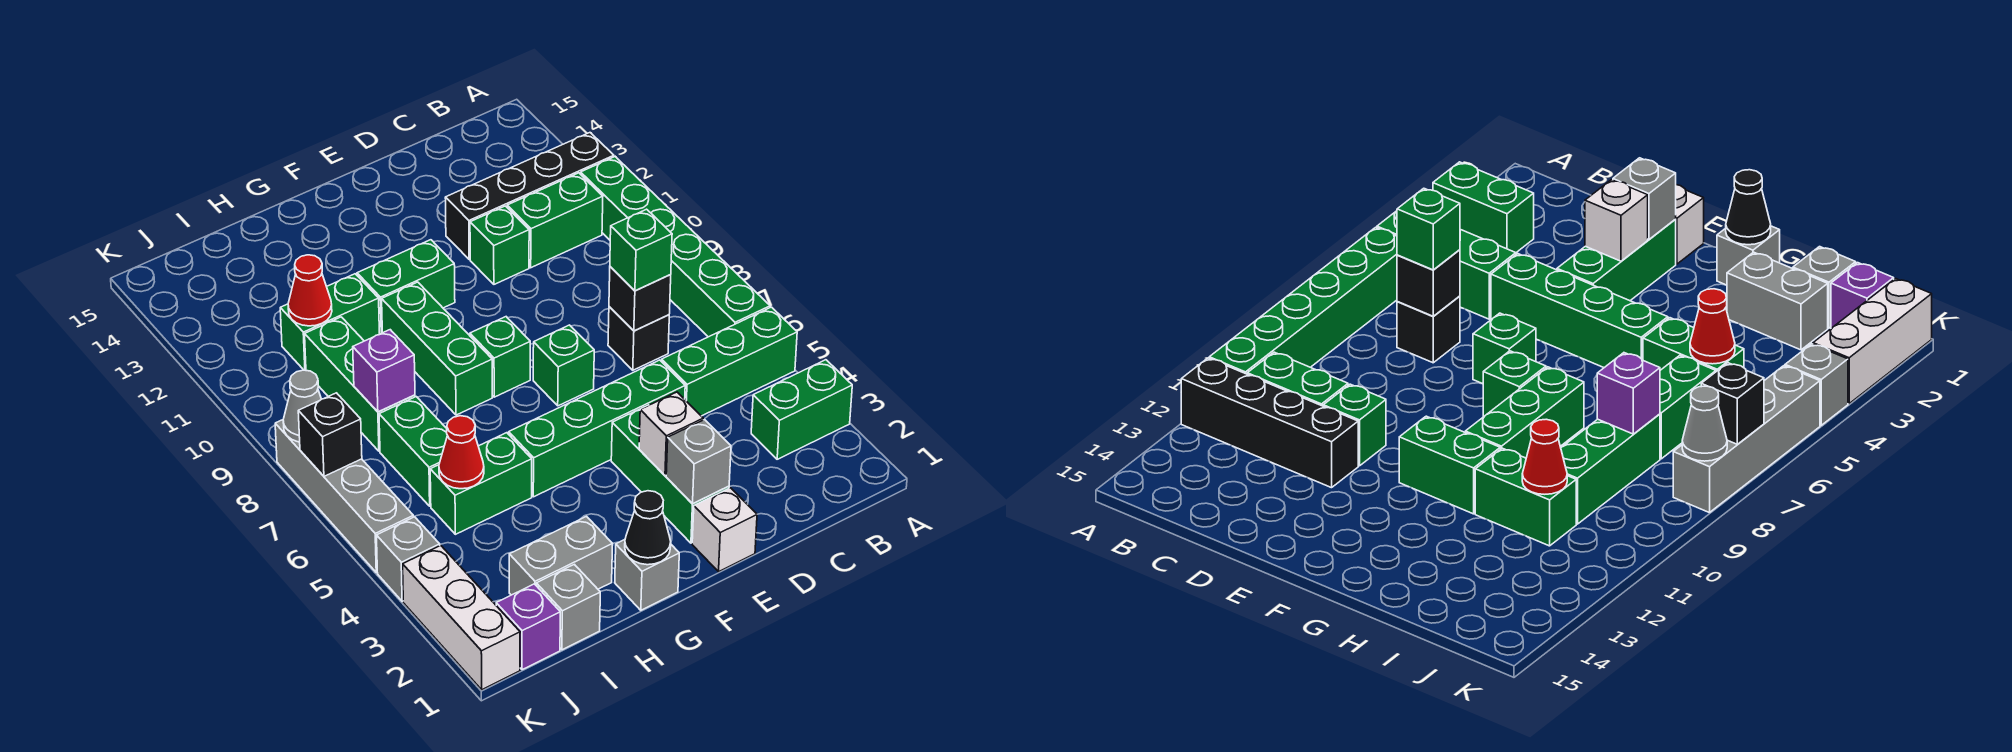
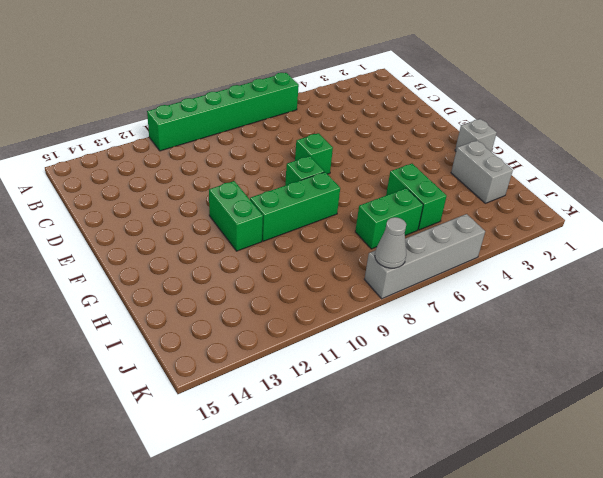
none -> green 1x2 brick [751,360,852,459]
none -> green 1x3 brick [662,307,797,416]
none -> black 1x4 brick [445,133,614,259]
none -> green 1x2 brick [507,173,603,268]

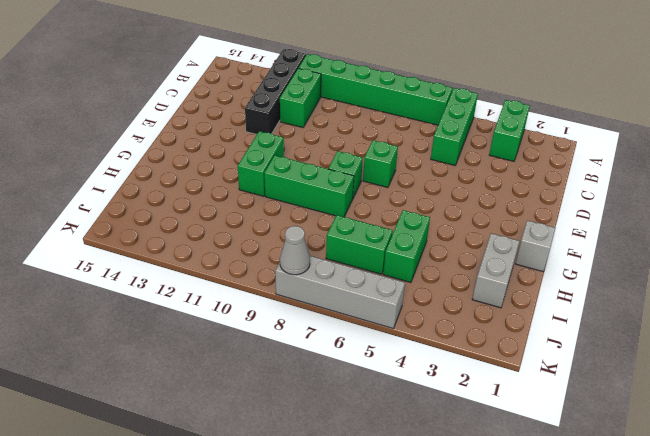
none -> black 1x1 brick [608,307,669,370]
none -> green 1x4 brick [509,360,685,497]
none -> green 1x1 brick [470,206,529,284]
none -> white 1x1 brick [692,488,757,572]

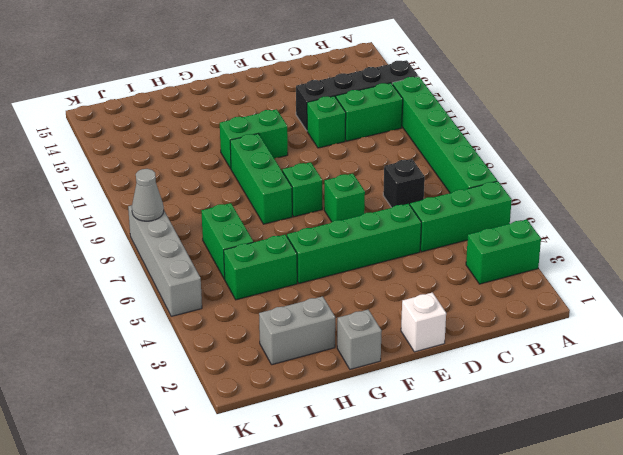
none -> green 1x3 brick [611,405,729,543]
none -> green 1x2 brick [280,274,379,370]
none -> grey 1x1 brick [536,564,600,650]
none -> green 1x3 brick [305,317,415,451]

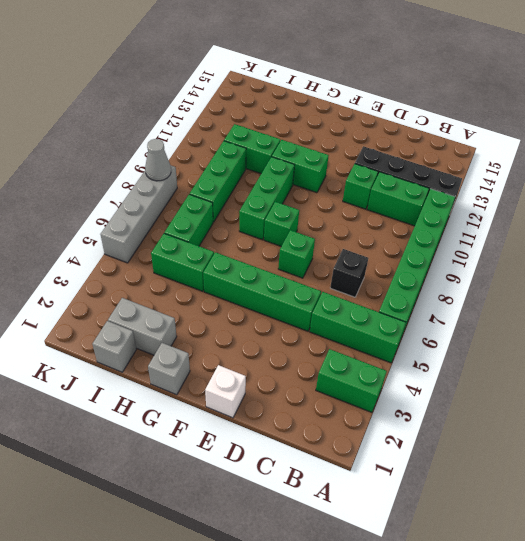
none -> green 1x3 brick [611,405,729,543]
none -> purple 1x1 brick [496,584,560,670]
none -> white 1x3 brick [403,546,520,690]
none -> grey 1x1 brick [377,517,440,601]

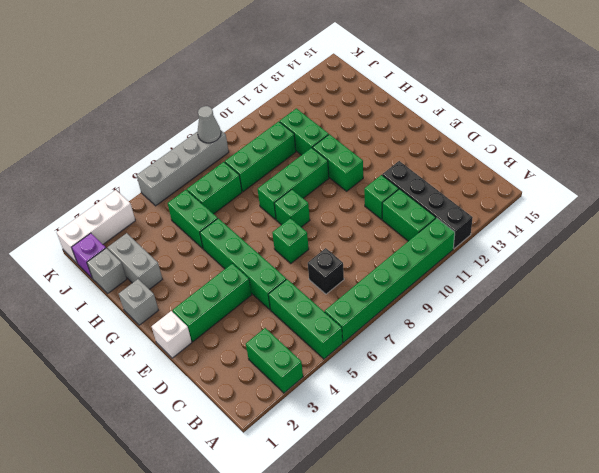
none -> grey 1x1 brick [377,517,440,601]
none -> black 1x1 brick [609,267,671,331]
none -> grey 1x1 brick [666,420,731,504]
none -> white 1x1 brick [639,392,703,476]

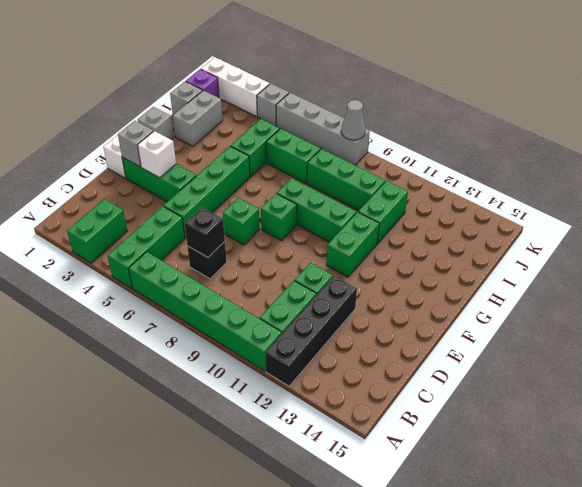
none -> black 1x1 cone [625,491,671,565]
none -> red 1x1 cone [439,416,484,489]
none -> purple 1x1 brick [353,330,415,412]
none -> red 1x1 cone [288,255,332,326]

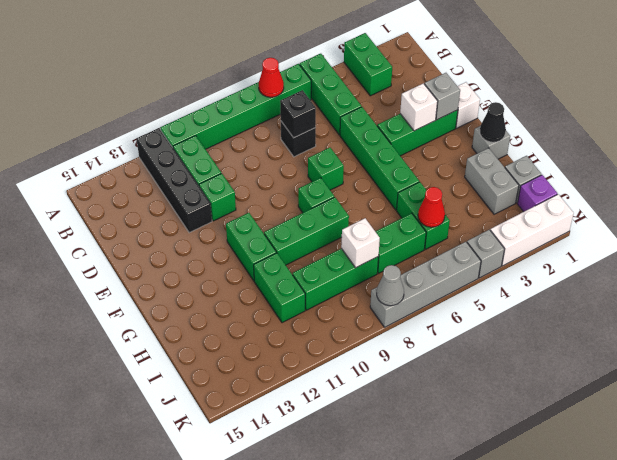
red 1x1 cone [259,58,284,97] -> red 1x1 cone moved to [288,255,332,326]
white 1x1 brick [341,218,380,268] -> purple 1x1 brick [353,330,415,412]
none -> black 1x1 brick [298,393,362,476]
none -> green 1x1 brick [610,209,672,291]

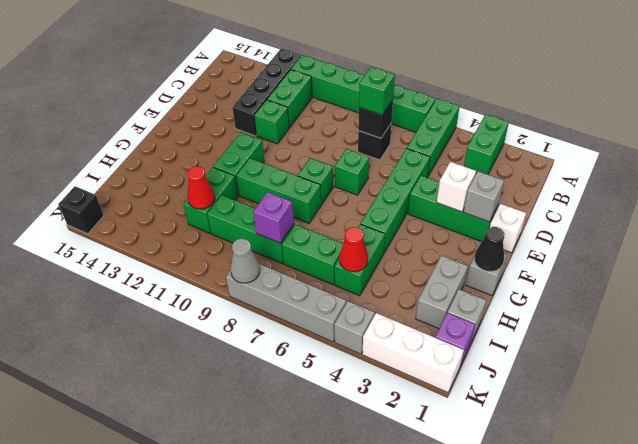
black 1x1 brick [58,186,104,234] -> black 1x1 brick moved to [298,393,362,476]

